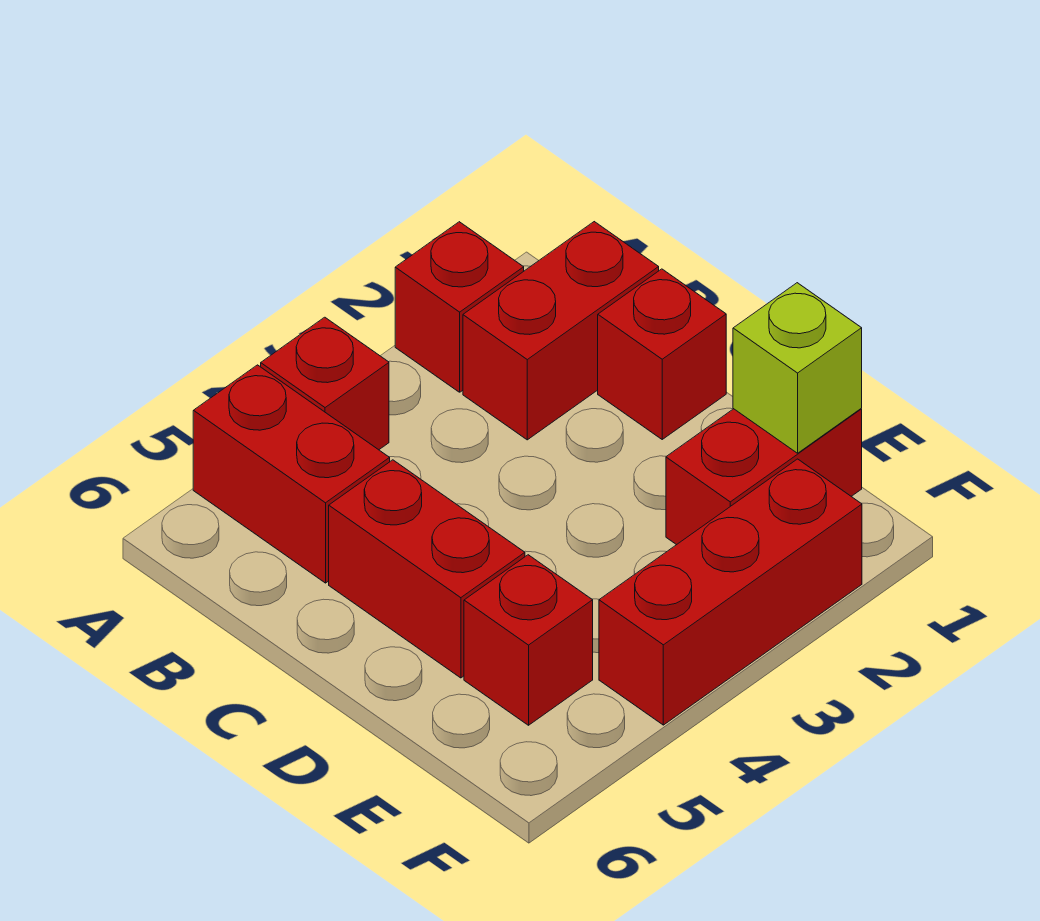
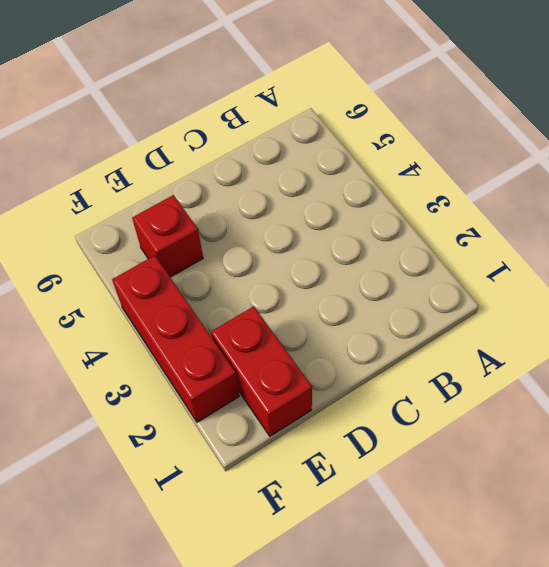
none -> red 1x1 brick [395,222,524,392]
none -> red 1x1 brick [261,317,389,450]

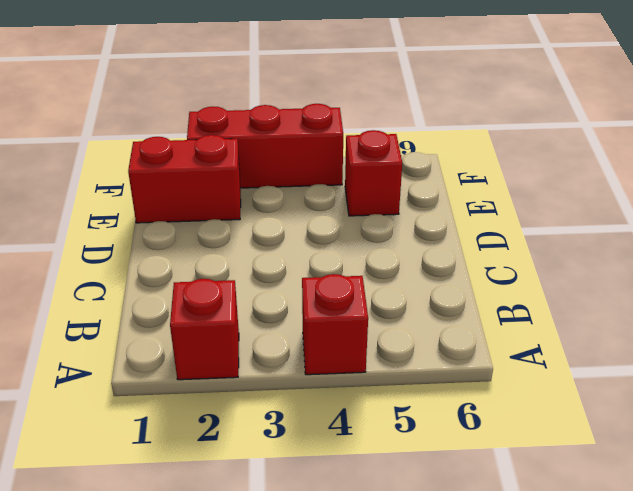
none -> red 1x2 brick [193,365,390,583]
none -> red 1x2 brick [463,222,659,440]

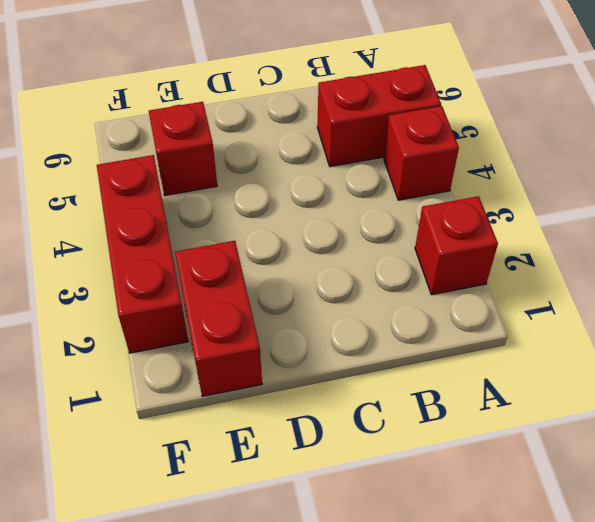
none -> red 1x2 brick [463,222,659,440]
none -> red 1x1 brick [598,269,726,439]

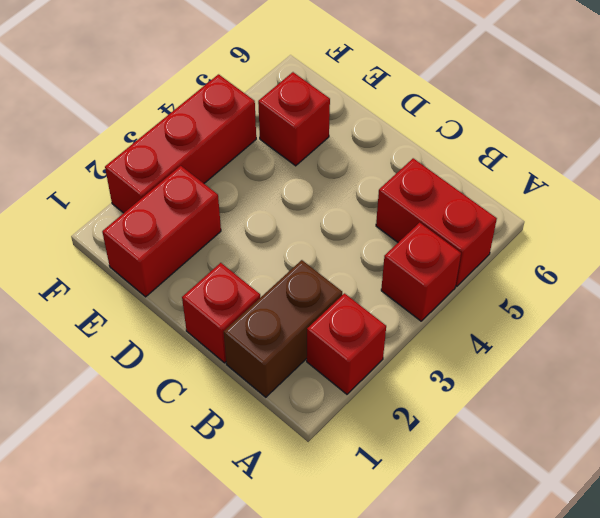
brown 1x2 brick [224,260,342,397] -> red 1x2 brick [463,222,659,440]
none -> red 1x2 brick [329,460,525,678]
none -> lime 1x1 brick [733,283,862,453]

